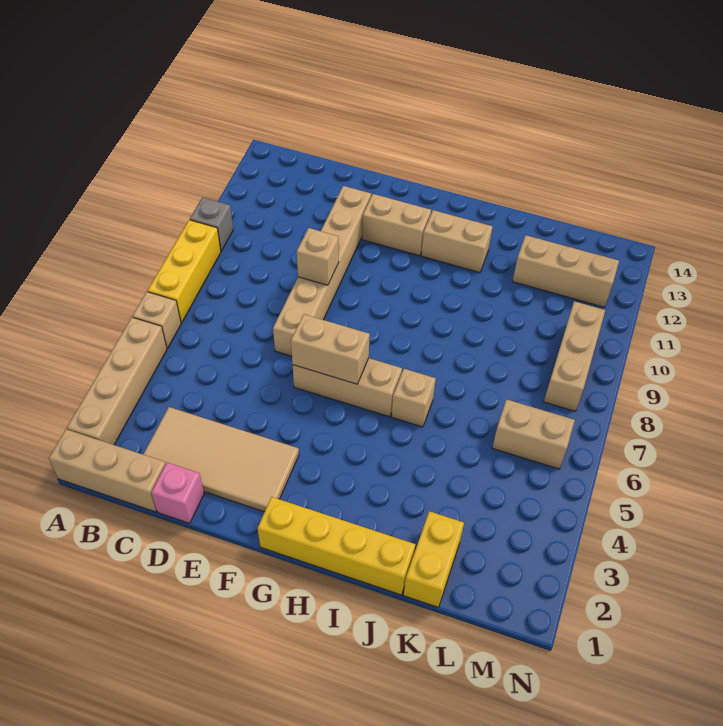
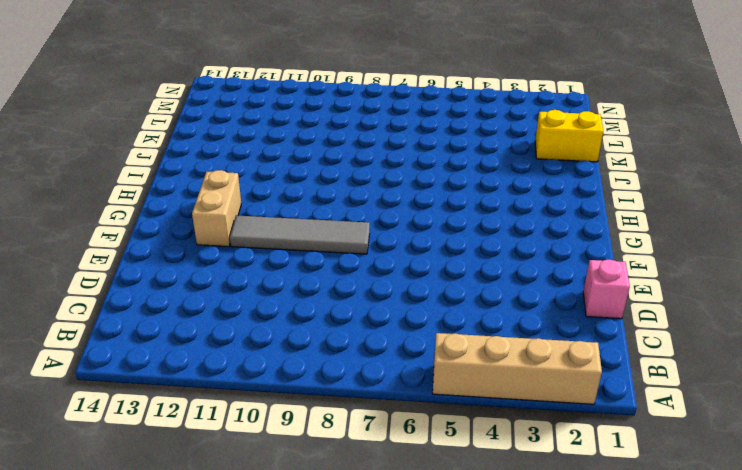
grey 1x4 tile [230,215,370,254] -> none
none -> tan 1x3 brick [49,429,166,512]
none -> tan 1x1 brick [132,292,181,348]
none -> yellow 1x3 brick [148,220,221,323]

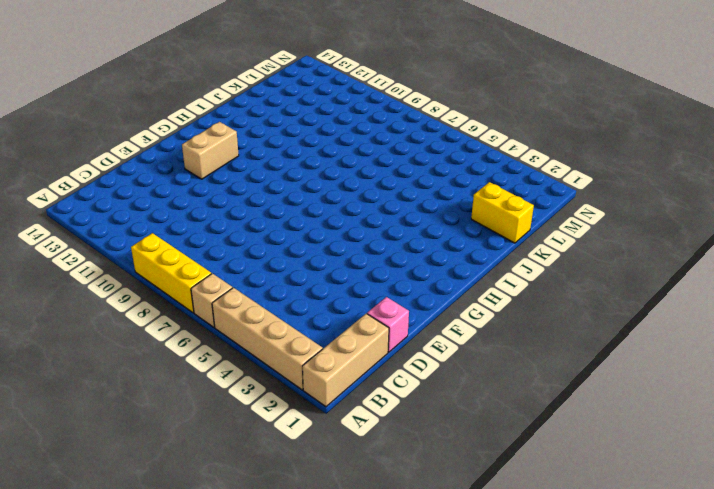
none -> grey 1x1 brick [190,197,233,251]
none -> tan 2x4 tile [143,407,299,512]
none -> tan 1x6 brick [273,186,371,356]

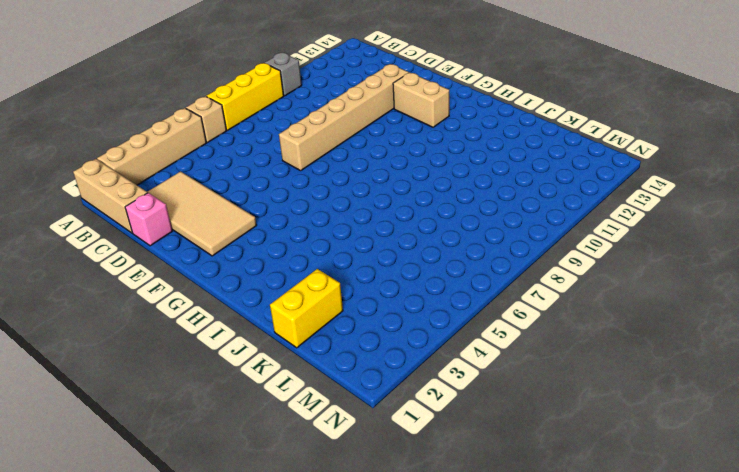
none -> tan 1x3 brick [293,358,402,417]
none -> yellow 1x4 brick [257,497,415,595]
none -> tan 1x2 brick [421,210,493,273]

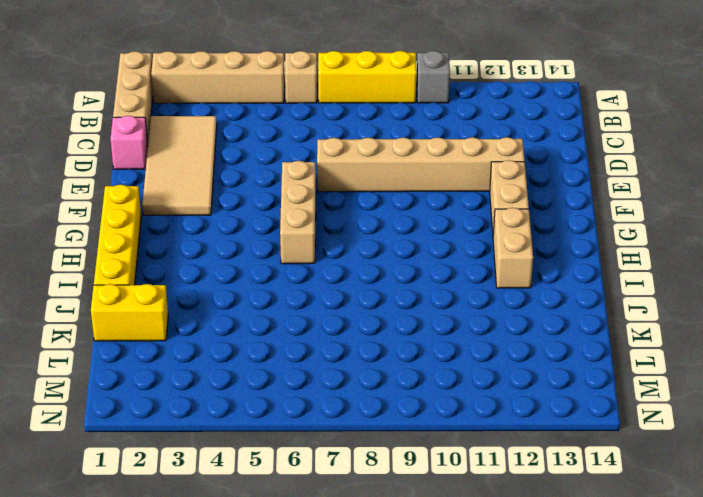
none -> tan 1x1 brick [391,369,436,427]
none -> tan 1x3 brick [512,235,619,307]
none -> tan 1x2 brick [492,399,575,469]

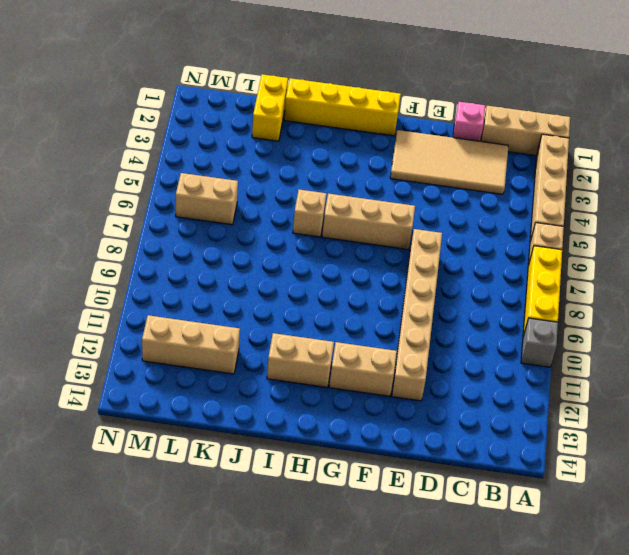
none -> tan 1x3 brick [544,301,605,411]
none -> tan 1x1 brick [297,228,339,285]
none -> tan 1x2 brick [291,314,370,384]

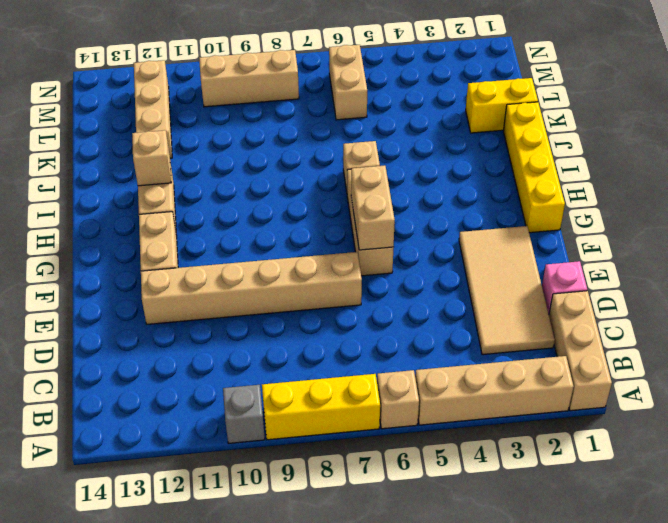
tan 1x1 brick [132,130,171,186] -> tan 1x1 brick moved to [297,228,339,285]

